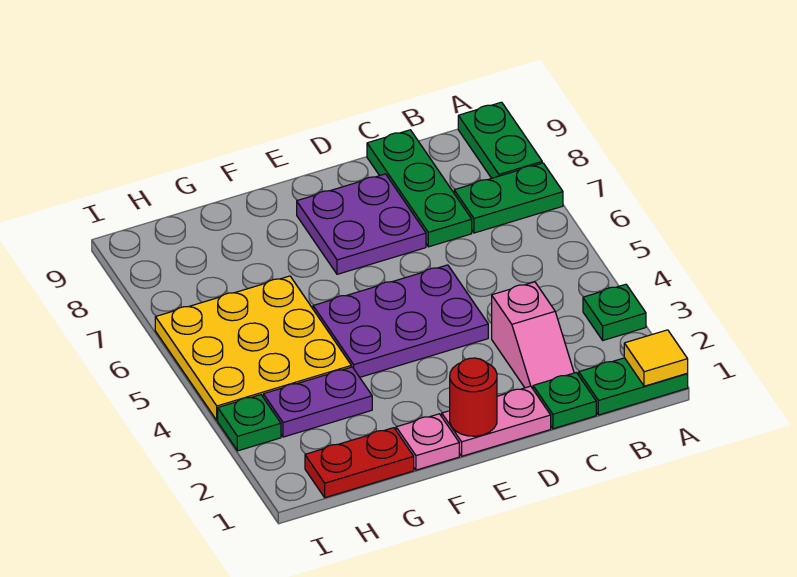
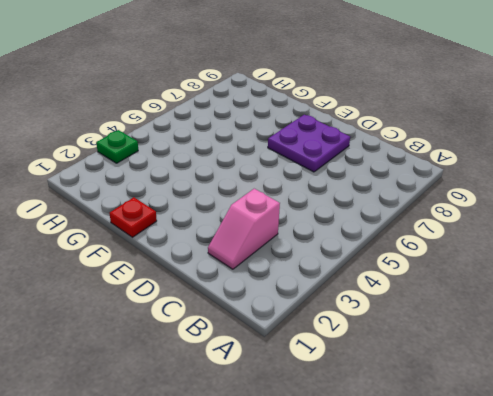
red 1x1 plate [110,197,157,237] -> pink 1x1 plate [396,414,459,470]
none -> green 1x2 plate [579,358,688,415]
none -> green 1x1 plate [583,284,646,340]
none -> green 1x2 plate [454,163,563,233]

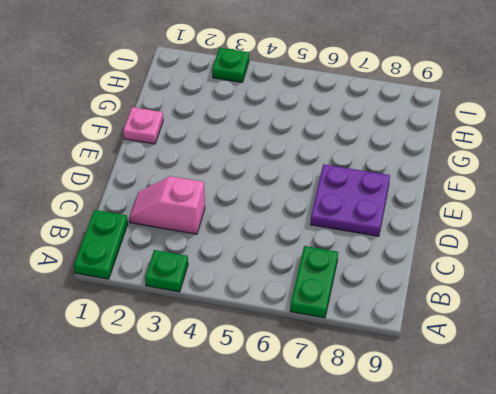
none -> green 1x2 plate [458,102,542,178]
none -> green 1x1 plate [533,372,596,429]
none -> green 1x3 plate [367,130,472,247]

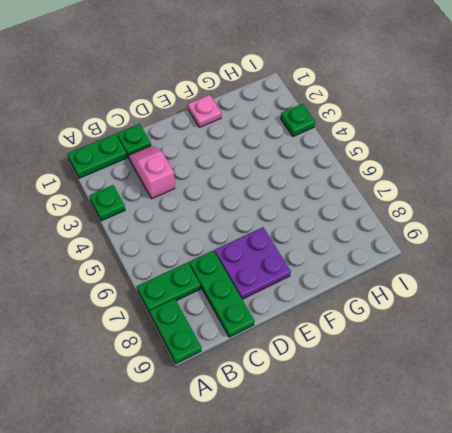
none -> pink 1x2 plate [442,386,551,456]
none -> purple 2x3 plate [313,265,488,377]
none -> red 1x2 plate [305,428,414,498]

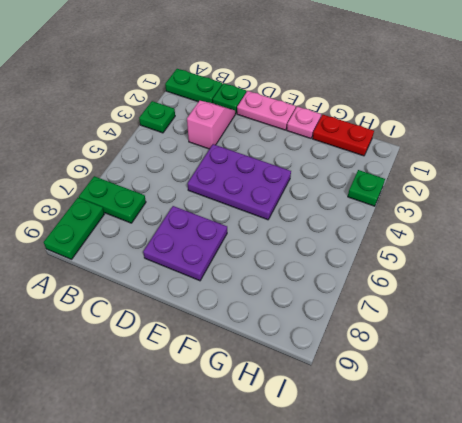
none -> green 1x3 plate [367,130,472,247]
none -> purple 1x2 plate [263,367,372,437]
none -> yellow 3x3 plate [155,276,351,420]

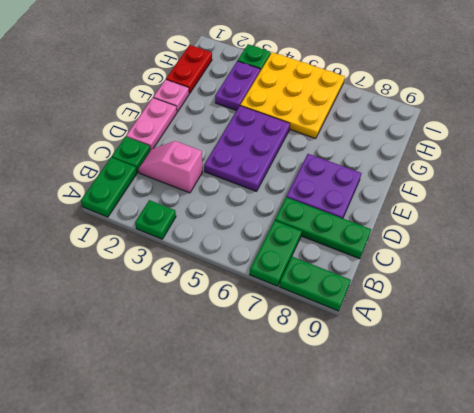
none -> yellow 1x1 tile [624,330,688,386]
none -> red 1x1 round brick [450,358,497,436]

